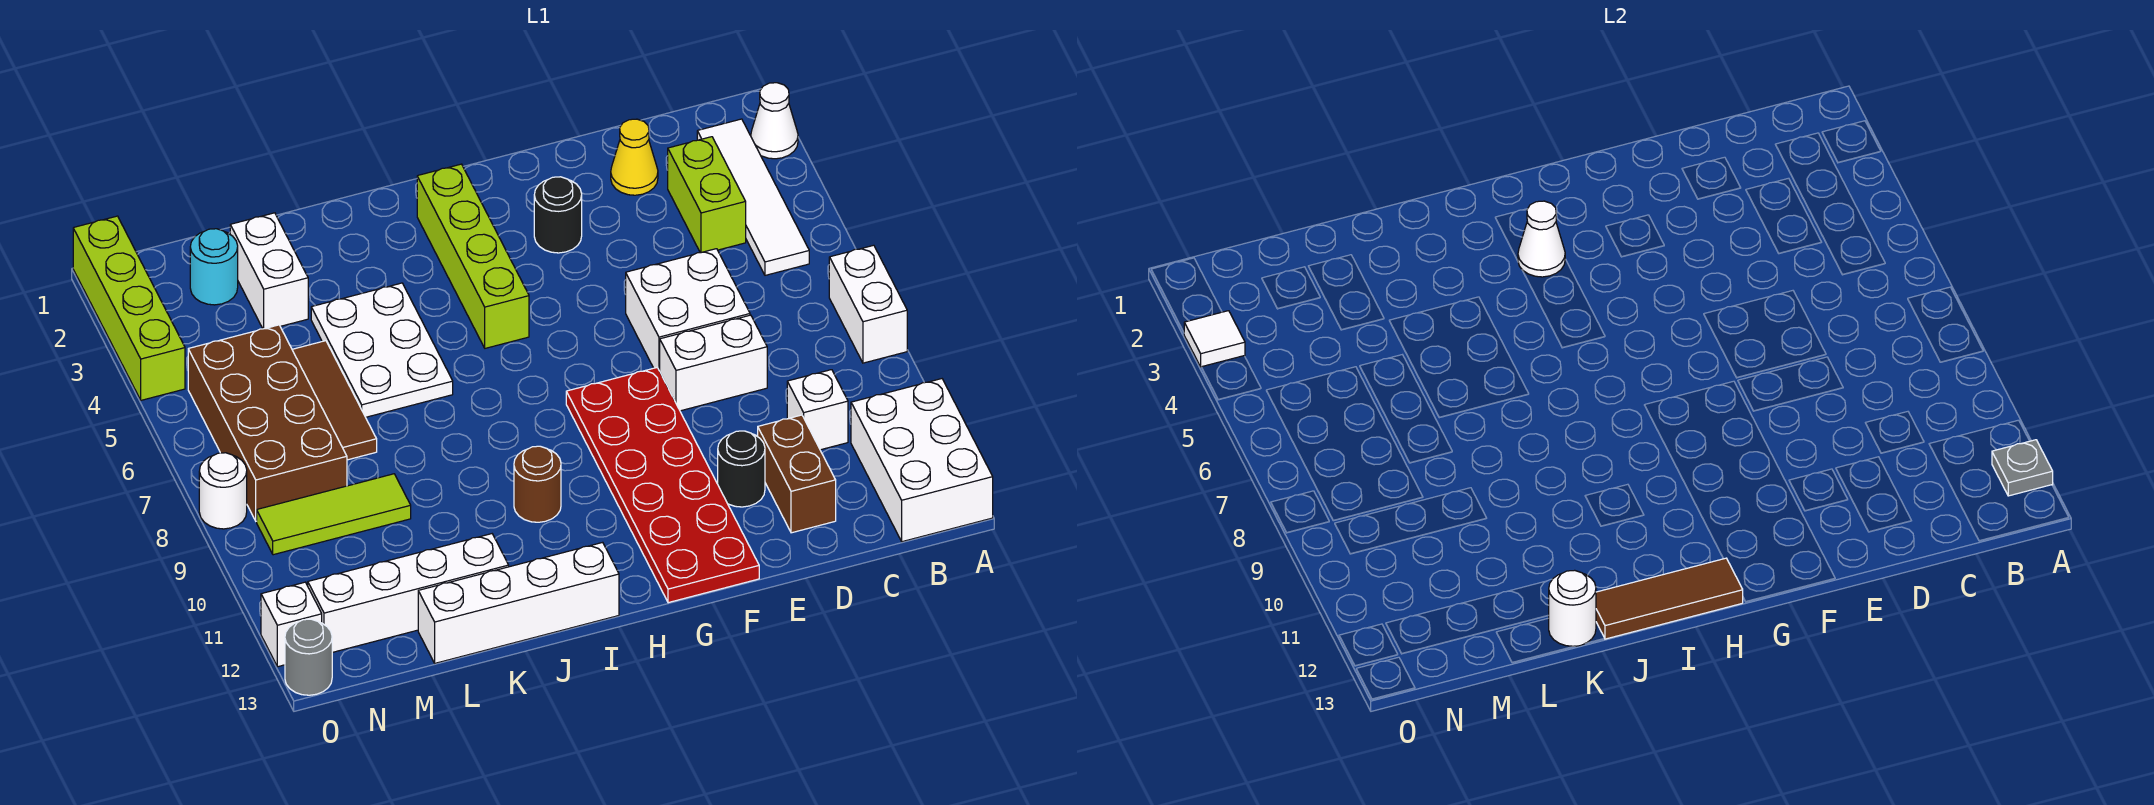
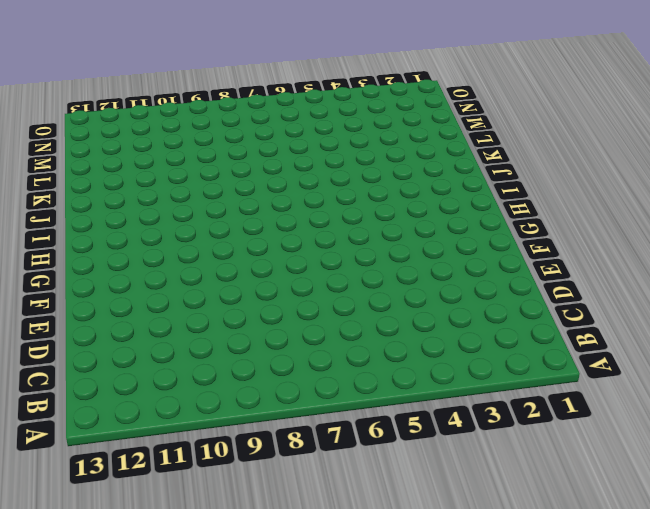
none -> white 1x1 cone [751,83,798,159]
none -> white 1x2 brick [829,245,907,363]
none -> white 2x3 brick [851,379,993,542]
none -> white 1x4 tile [697,119,809,275]

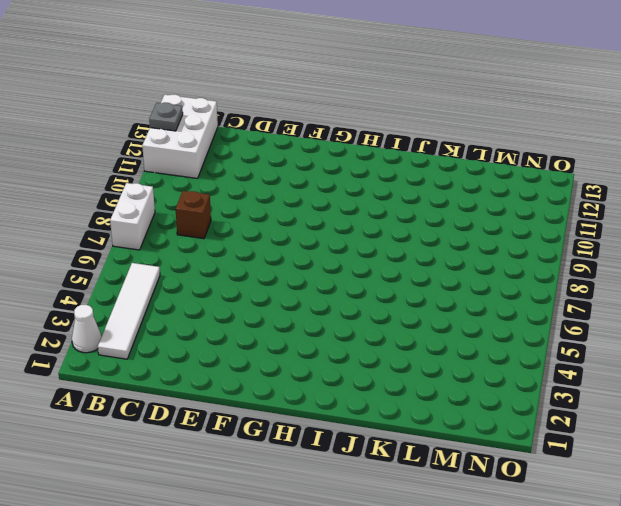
brown 1x1 brick [176,191,211,239] -> none
none -> lime 1x2 brick [668,137,746,253]
none -> white 1x1 brick [787,370,848,450]
none -> yellow 1x1 cone [611,119,658,195]
none -> white 2x2 brick [626,249,750,371]

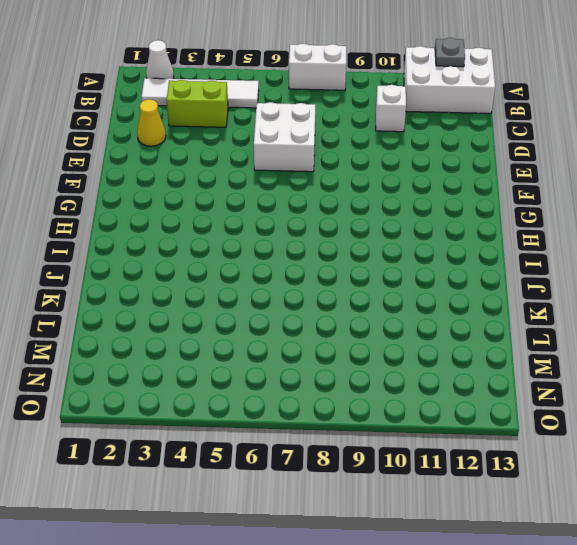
none -> white 1x2 brick [660,315,767,411]
none -> brown 1x2 brick [758,415,836,533]
none -> black 1x1 round brick [718,431,765,507]
none -> black 1x1 round brick [534,177,582,253]

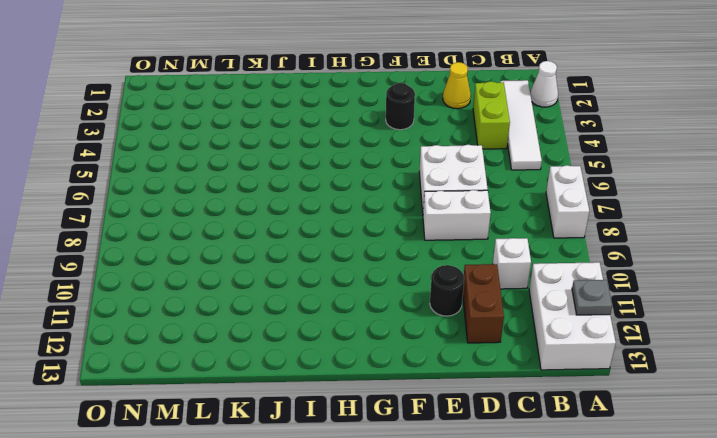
none -> red 2x6 plate [566,368,759,603]
none -> lime 1x4 brick [417,164,529,348]
none -> brown 1x1 round brick [514,446,561,522]
none -> white 1x4 brick [418,542,619,663]

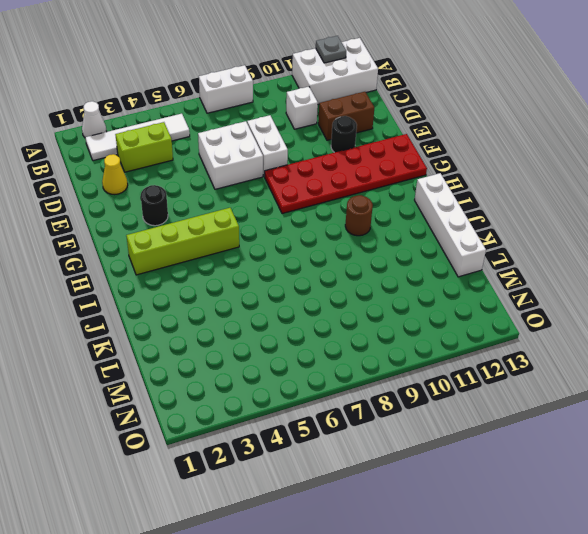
none -> white 2x3 plate [311,283,453,417]
none -> white 1x4 brick [308,534,509,652]
none -> white 1x2 brick [230,213,308,329]
none -> brown 1x3 tile [292,341,377,460]

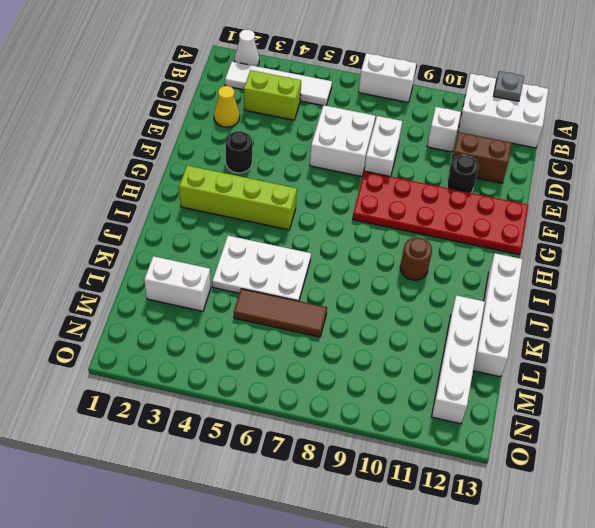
none -> lime 1x3 tile [257,474,411,555]
none -> cyan 1x1 round brick [190,229,238,305]
none -> brown 2x4 brick [188,325,347,521]
none -> lime 1x4 brick [73,216,185,400]

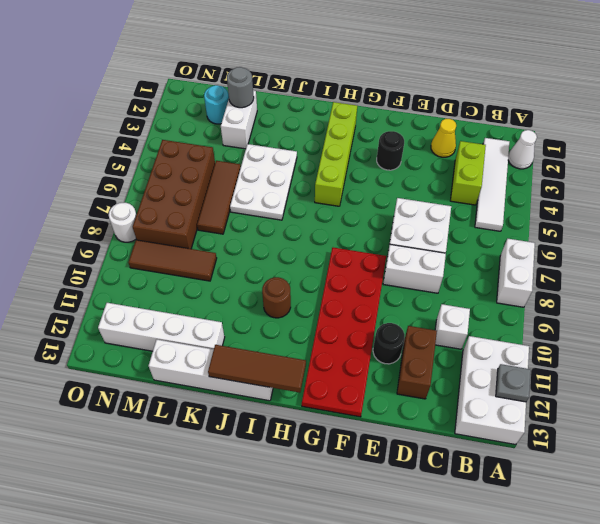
grey 1x1 round brick [227,67,254,108] -> grey 1x1 round brick moved to [285,619,332,695]
brown 1x3 tile [128,240,217,281] -> lime 1x3 tile [257,474,411,555]
none -> lime 1x4 brick [73,216,185,400]
none -> white 1x1 brick [261,582,322,667]
none -> white 1x1 cone [1518,201,1565,277]
none -> white 1x1 round brick [1548,570,1596,646]

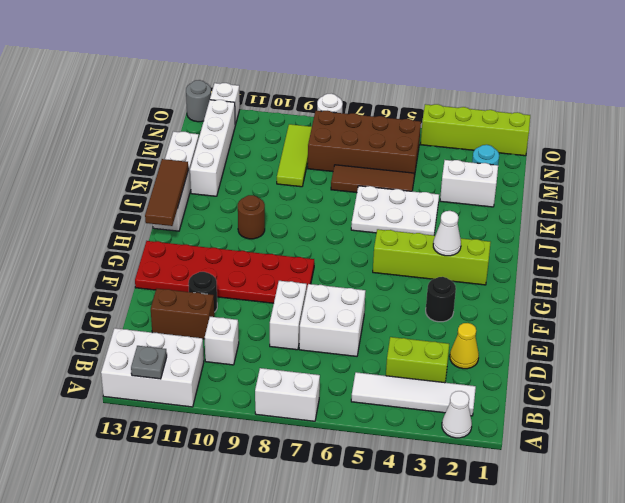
none -> white 1x1 round brick [1548,570,1596,646]
none -> white 1x1 tile [1184,311,1245,367]

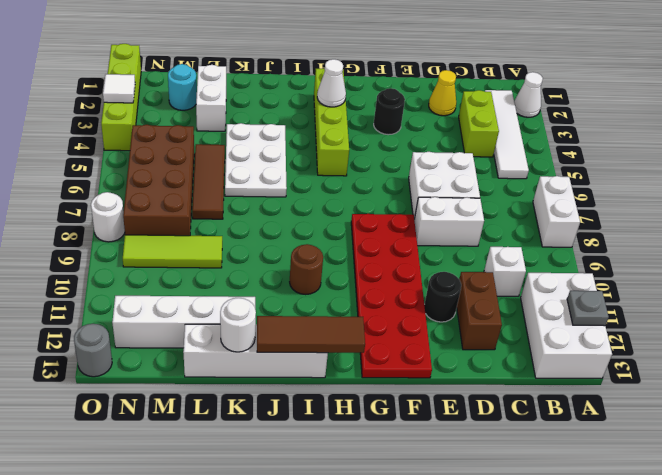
none -> white 1x1 brick [261,582,322,667]

